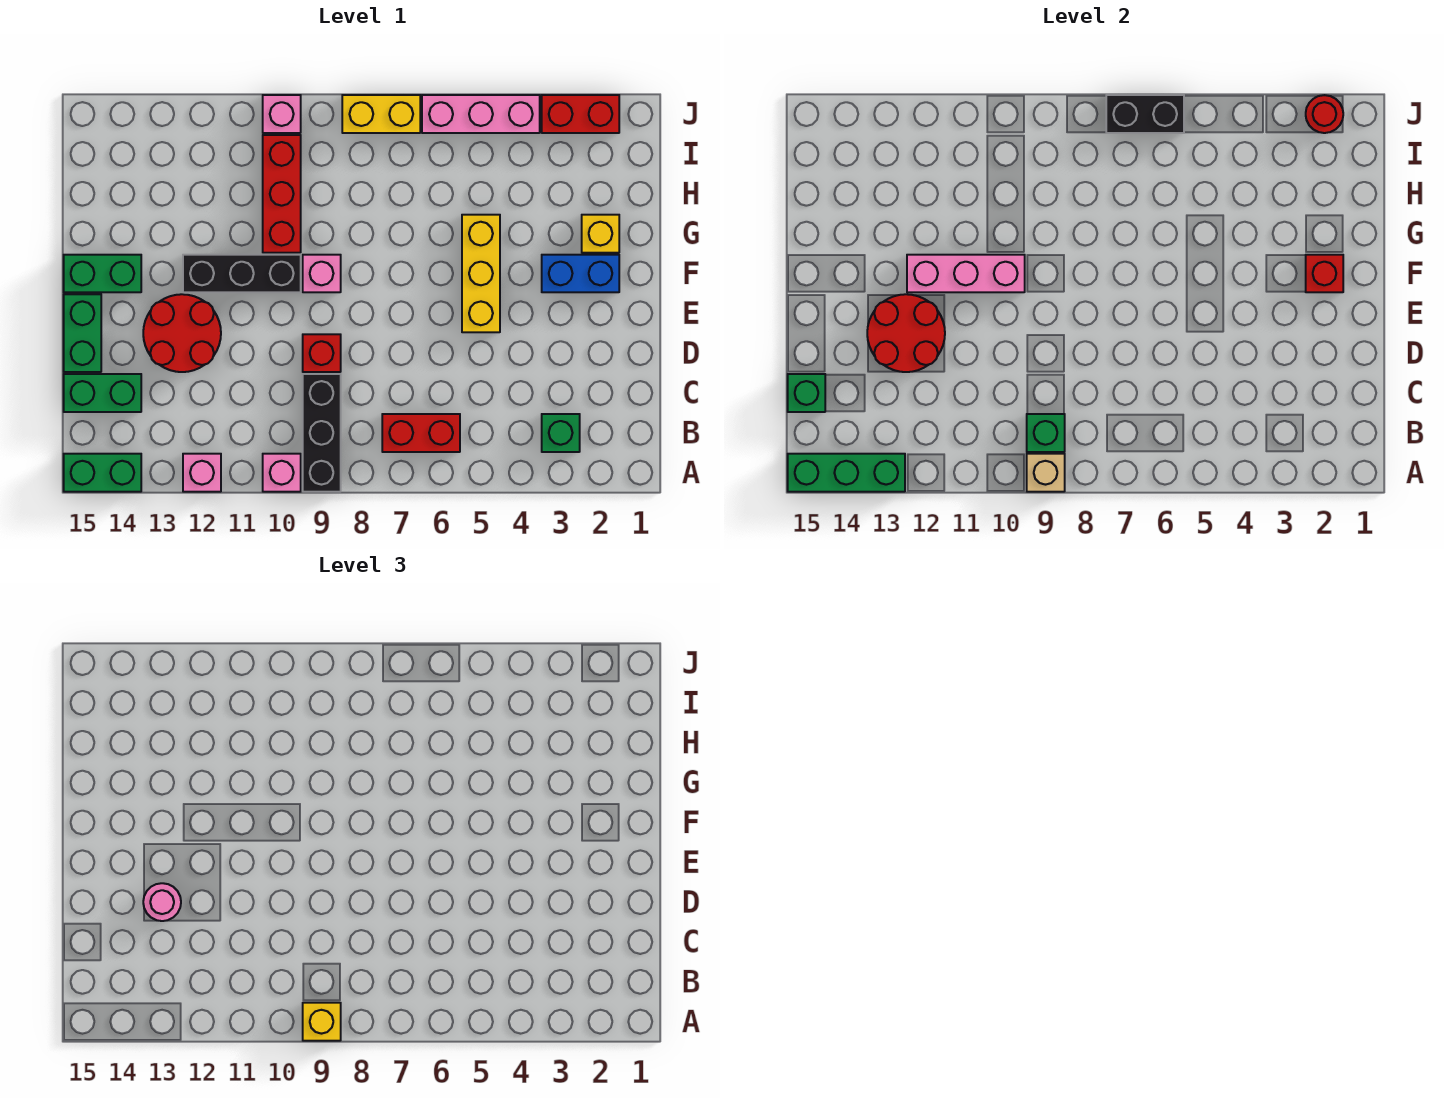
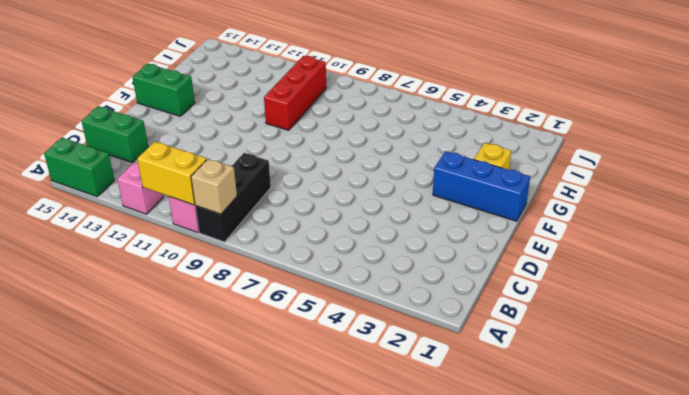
yellow 1x2 brick [137,142,207,205] -> yellow 1x2 brick moved to [342,95,420,133]
blue 1x3 brick [433,151,530,221] -> blue 1x2 brick [542,255,619,292]
none -> green 1x1 brick [542,414,580,452]
none -> red 1x2 brick [382,414,460,452]
none -> red 1x1 brick [303,334,341,372]
none -> red 2x2 round brick [143,294,221,372]

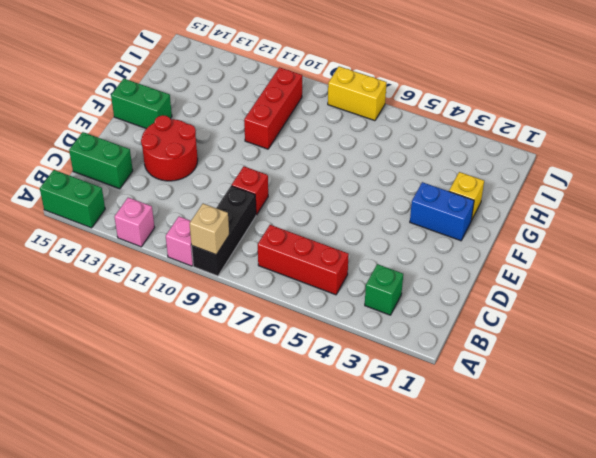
red 1x3 brick [258,225,349,295] -> red 1x2 brick [382,414,460,452]
none -> green 1x2 brick [64,294,101,372]
none -> yellow 1x3 brick [462,215,500,332]
none -> pink 1x1 brick [303,255,341,292]
none -> black 1x3 brick [183,255,301,292]

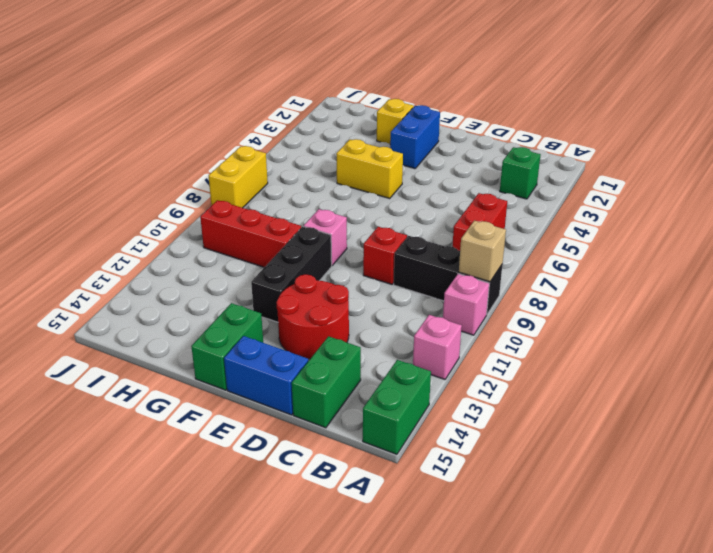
blue 1x2 brick [224,336,308,415] -> green 1x2 brick [64,294,101,372]
yellow 1x2 brick [336,139,403,198] -> yellow 1x3 brick [462,215,500,332]
none -> red 1x2 brick [542,95,619,133]
none -> pink 1x3 brick [422,95,540,133]
none -> pink 1x1 brick [263,95,301,133]
none -> green 1x3 brick [788,454,905,492]

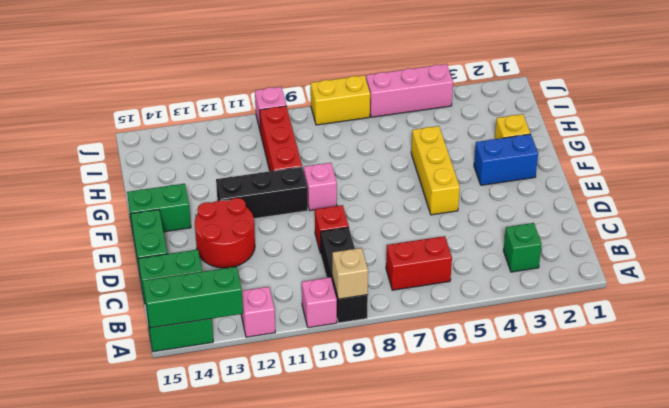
none -> red 1x2 brick [542,95,619,133]
none -> green 1x1 brick [1027,414,1065,452]
none -> green 1x1 brick [788,374,825,412]
none -> red 2x2 round brick [867,294,945,372]

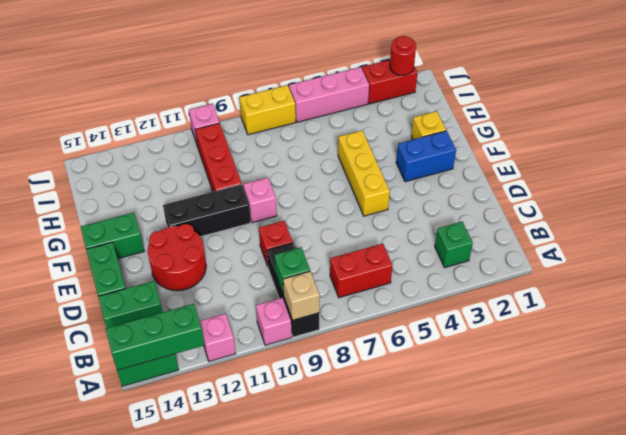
none -> green 1x1 brick [788,374,825,412]
none -> red 2x2 round brick [867,294,945,372]
none -> red 1x1 brick [1306,255,1343,292]
none -> pink 1x3 brick [907,255,1025,292]

